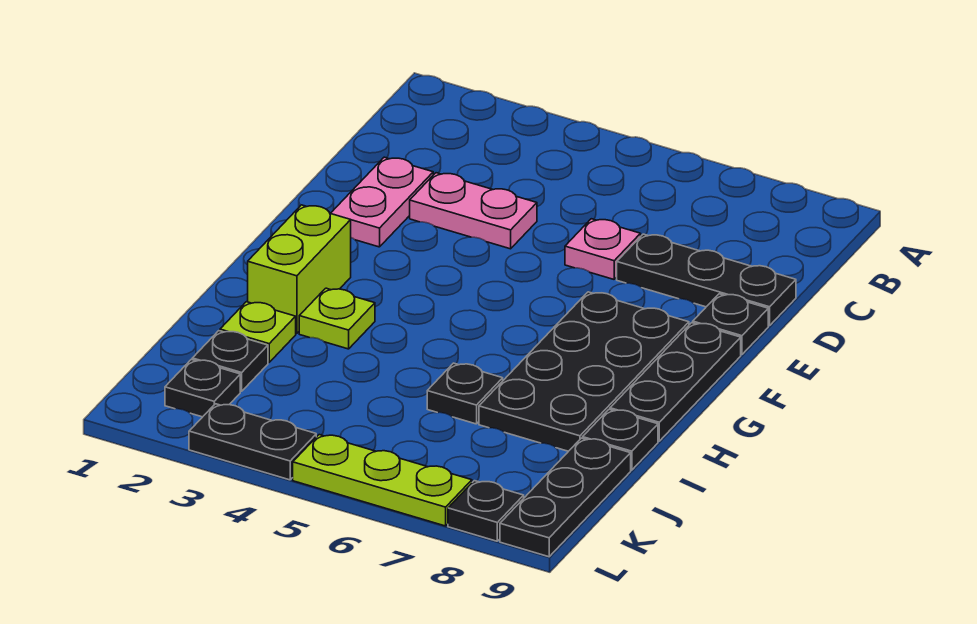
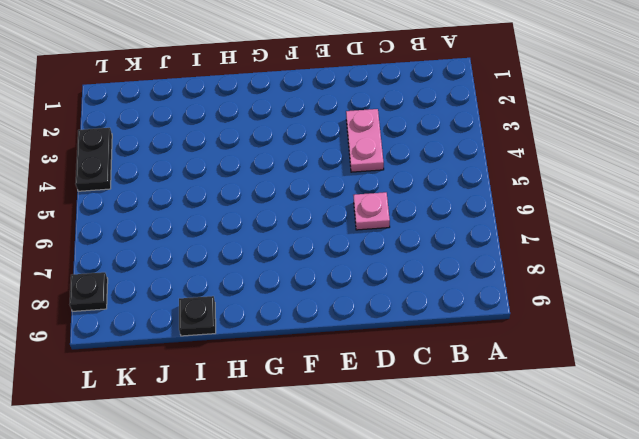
none -> pink 1x2 plate [331,157,433,247]
none -> black 1x3 plate [617,234,796,326]
none -> black 1x1 plate [693,294,768,354]

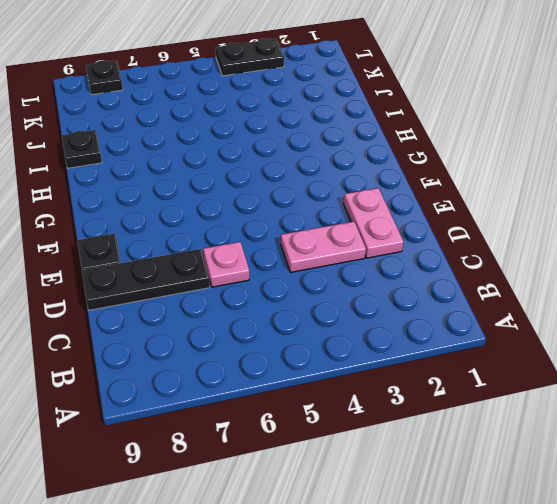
none -> black 2x4 plate [479,292,689,451]
none -> black 1x3 plate [610,323,741,441]
none -> lime 1x2 brick [248,205,351,334]

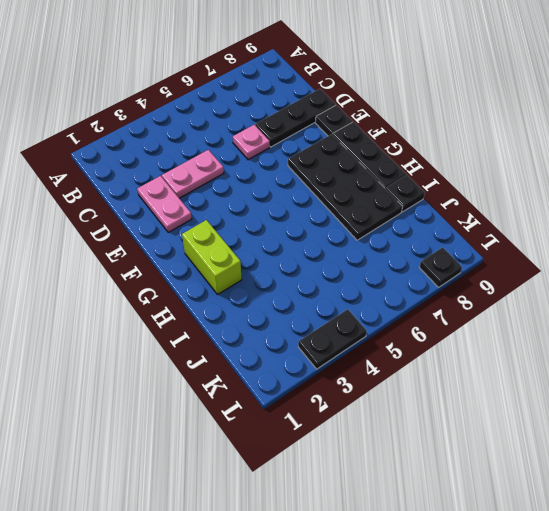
none -> lime 1x1 plate [299,288,375,349]
none -> lime 1x1 plate [220,302,296,362]
none -> black 1x1 plate [427,363,503,424]

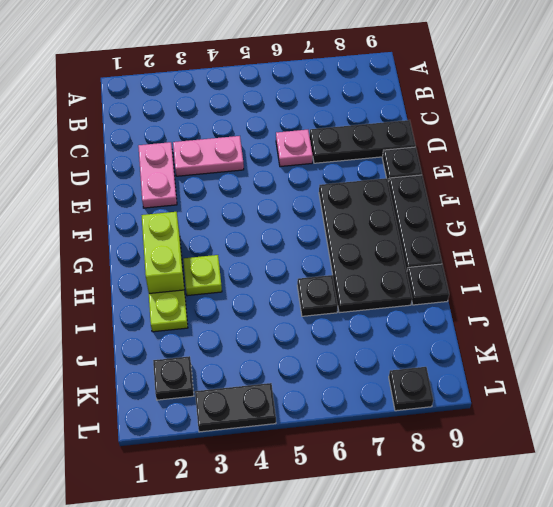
none -> black 1x1 plate [192,331,268,391]
none -> black 1x3 plate [500,438,631,557]
none -> lime 1x3 plate [293,435,472,526]

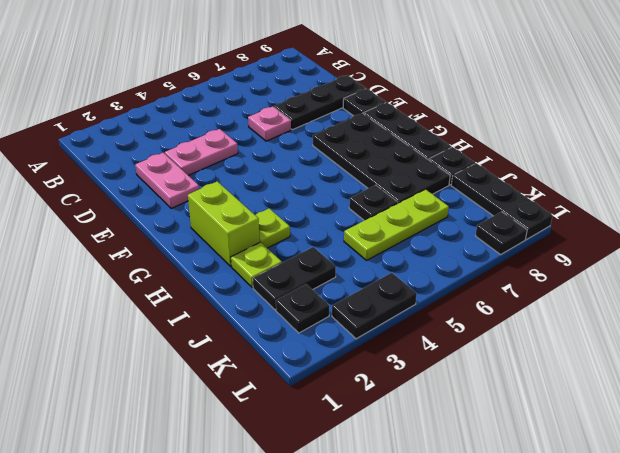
black 1x2 plate [253,247,336,310] -> black 1x1 plate [192,331,268,391]
lime 1x3 plate [344,189,449,260] -> lime 1x3 plate moved to [293,435,472,526]

